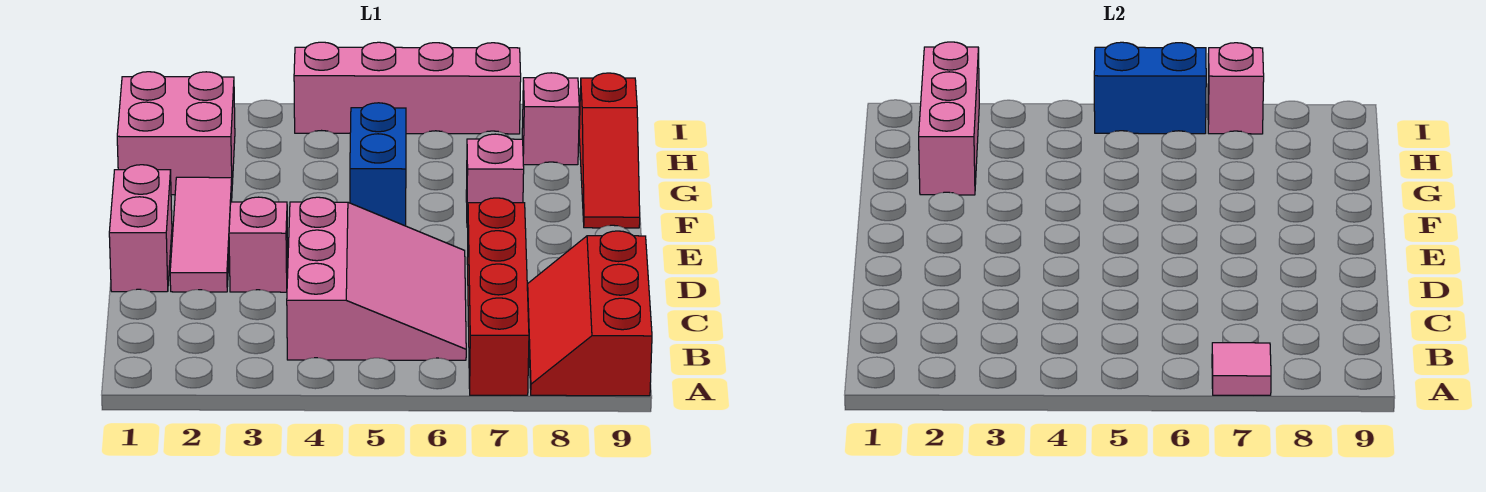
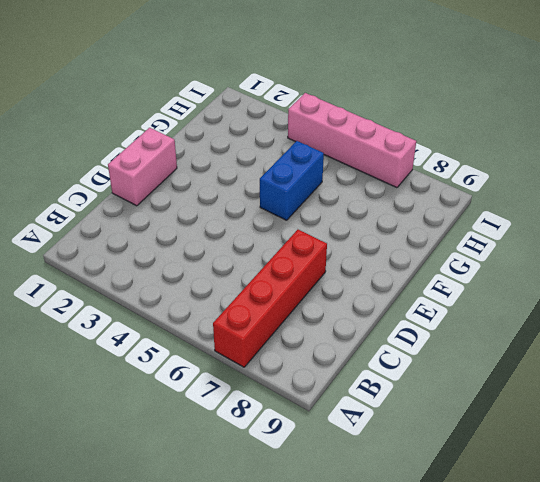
none -> red 2x3 slope [528,231,652,396]
none -> pink 3x3 slope [287,197,466,360]
none -> pink 1x3 tile [170,177,232,292]

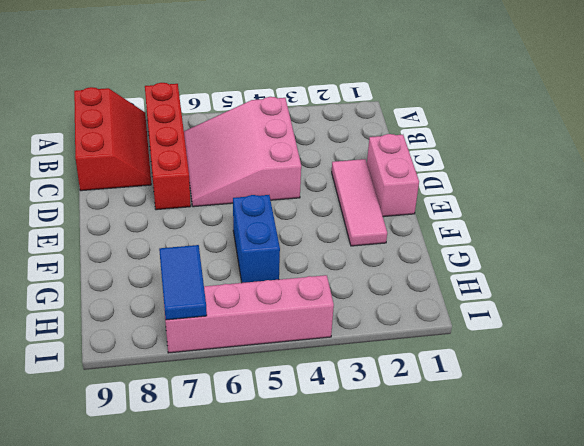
blue 1x2 tile [159,245,207,320] -> pink 1x1 brick [1208,43,1264,134]
none -> pink 1x1 brick [229,197,288,292]
none -> pink 1x1 brick [466,134,524,227]
none -> red 1x3 slope [579,73,640,228]

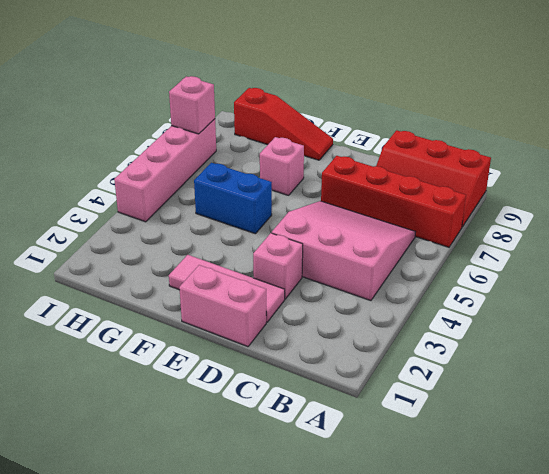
none -> pink 2x2 brick [117,72,235,195]
none -> pink 1x1 brick [522,73,579,165]
none -> pink 1x1 tile [1212,343,1271,395]

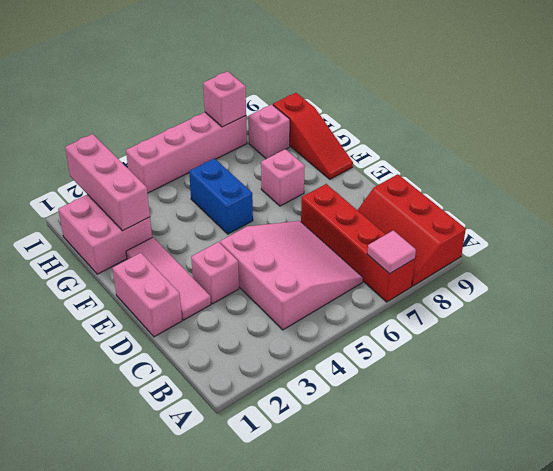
none -> blue 1x2 brick [1094,42,1206,134]

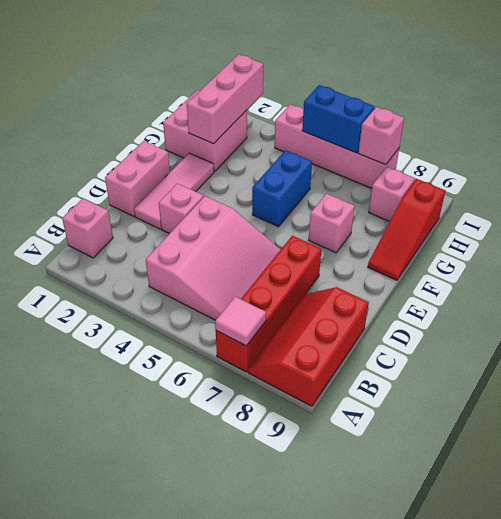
pink 1x1 brick [62,199,113,258] -> none

